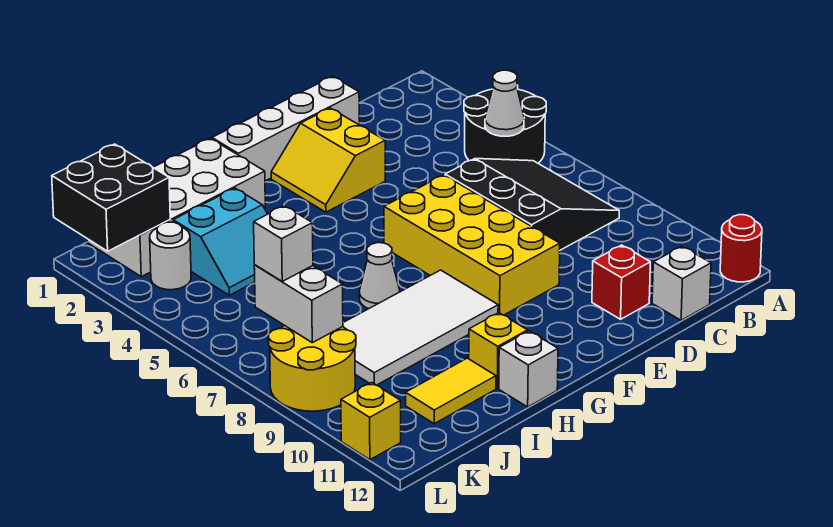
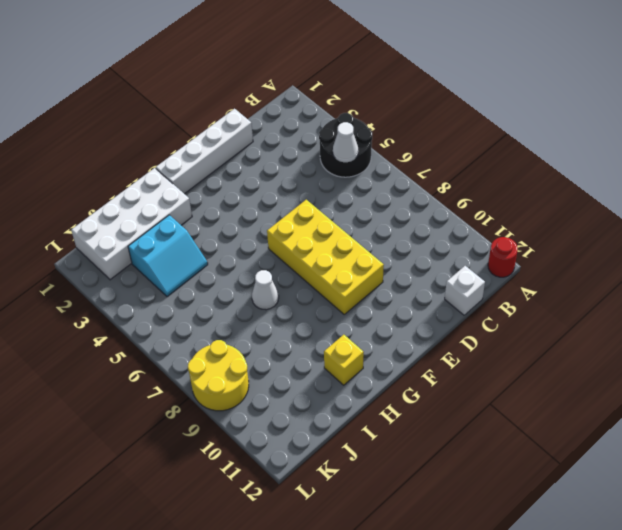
none -> black 3x3 slope [445,159,619,250]
none -> red 1x1 brick [592,245,650,319]
none -> yellow 2x2 slope [271,108,385,212]

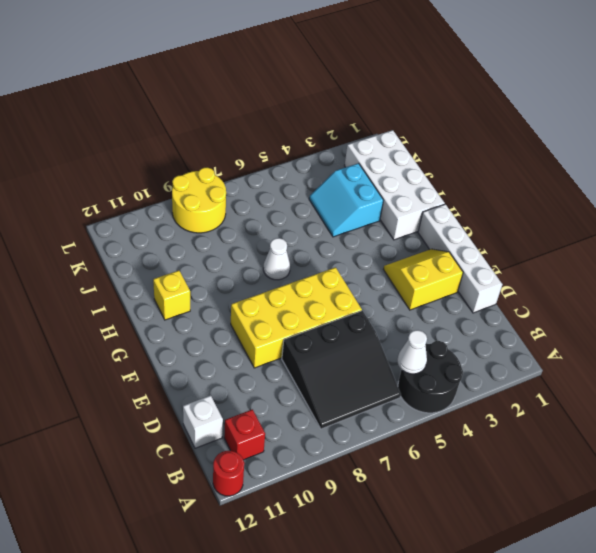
red 1x1 brick [224,409,265,460] -> red 1x1 brick moved to [592,245,650,319]
none -> white 2x4 tile [343,270,498,385]
none -> white 1x1 brick [499,331,558,407]
none -> yellow 1x2 tile [406,358,496,424]

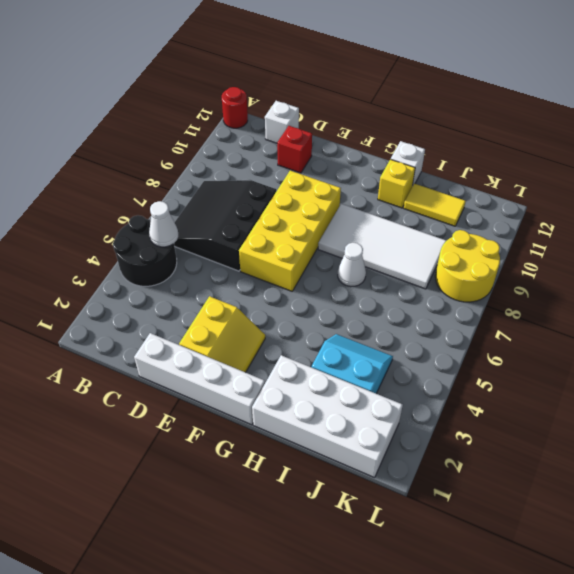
none -> white 1x1 round brick [150,222,191,290]
none -> yellow 1x1 brick [341,383,401,460]
none -> black 2x2 brick [52,144,170,251]

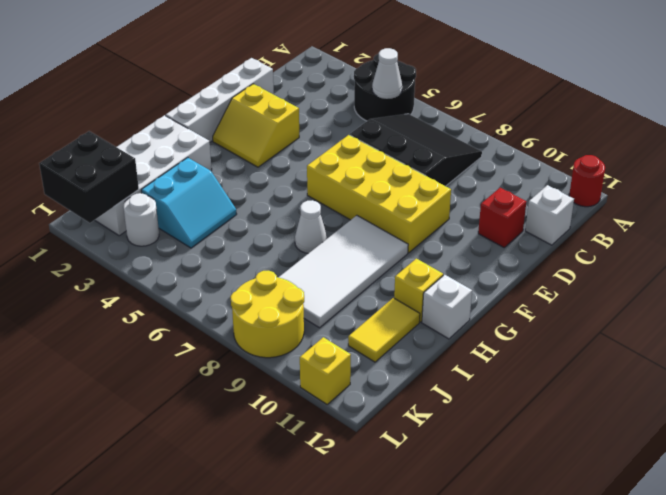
none -> white 1x2 brick [254,265,343,343]
none -> white 1x1 brick [254,206,313,281]

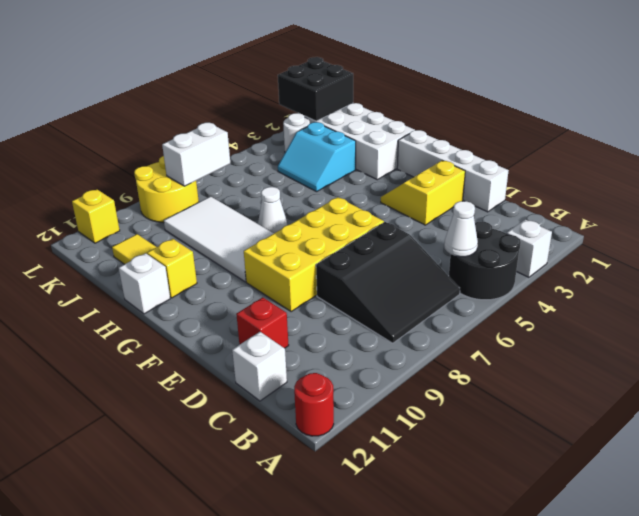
white 1x1 brick [507,219,552,277] -> white 1x1 brick moved to [254,206,313,281]

